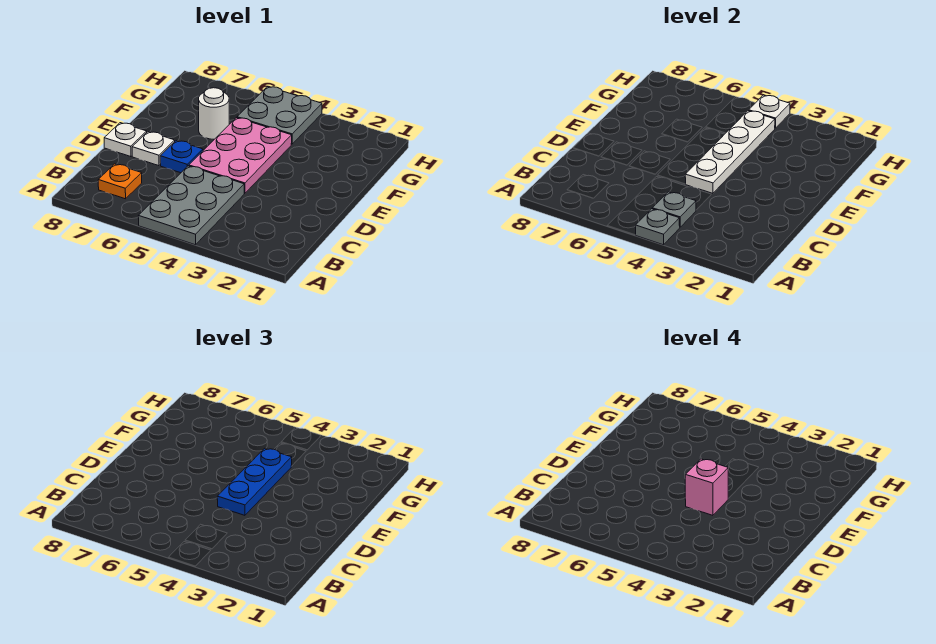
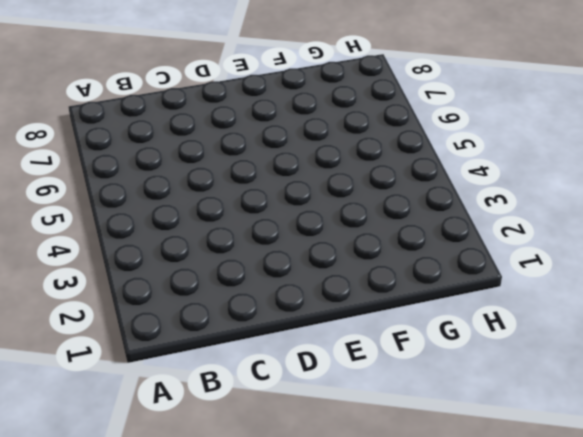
none -> grey 2x3 plate [138,166,244,245]
none -> orange 1x1 plate [98,164,142,199]
none -> pink 2x3 plate [189,118,292,193]

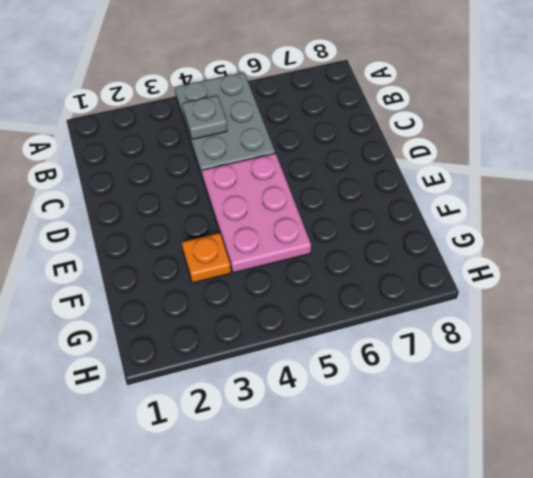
orange 1x1 plate [182,233,231,283] -> orange 1x1 plate moved to [98,164,142,199]
none -> blue 1x1 plate [160,141,203,173]
none -> white 1x1 plate [132,132,175,166]
none -> white 1x1 plate [104,123,147,157]

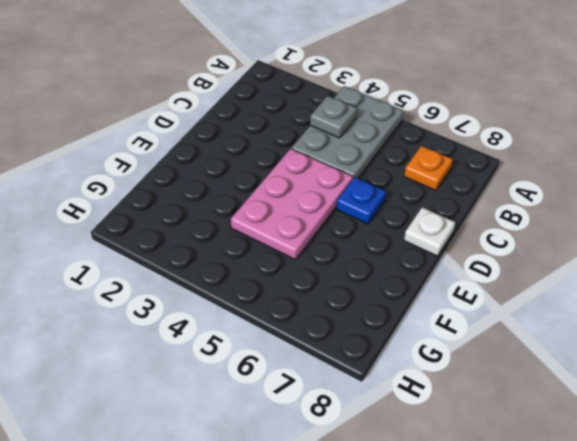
none -> white 1x1 plate [132,132,175,166]
none -> white 1x1 round brick [199,88,229,139]
none -> grey 2x2 plate [237,87,322,144]

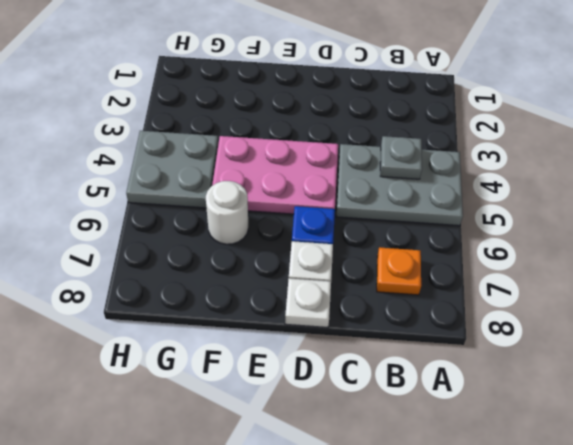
none -> grey 1x1 plate [636,209,680,245]
none -> white 1x4 plate [685,111,775,193]
none -> white 1x1 plate [749,95,790,128]

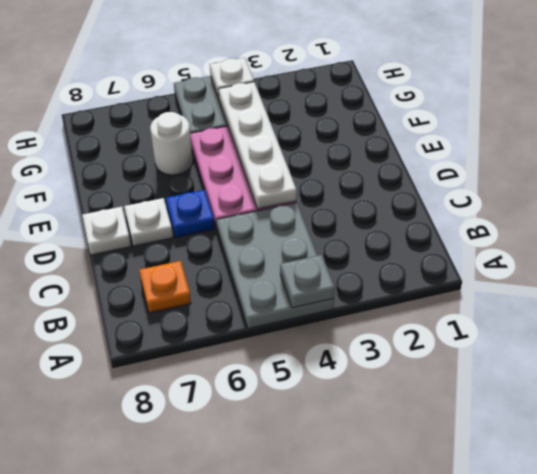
none -> grey 1x1 plate [652,192,696,227]
none -> blue 1x3 plate [217,448,292,515]
none -> pink 1x1 brick [685,459,728,515]

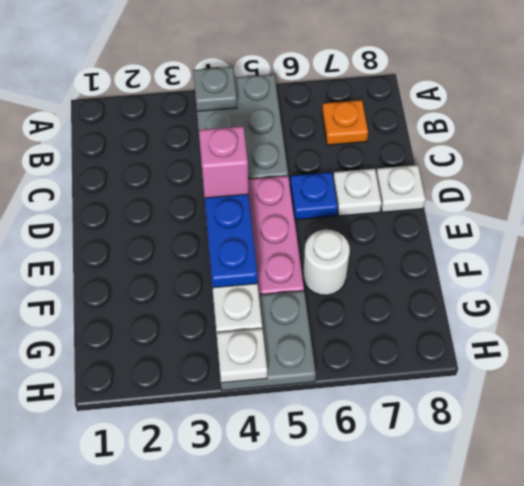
none -> grey 1x1 plate [652,192,696,227]

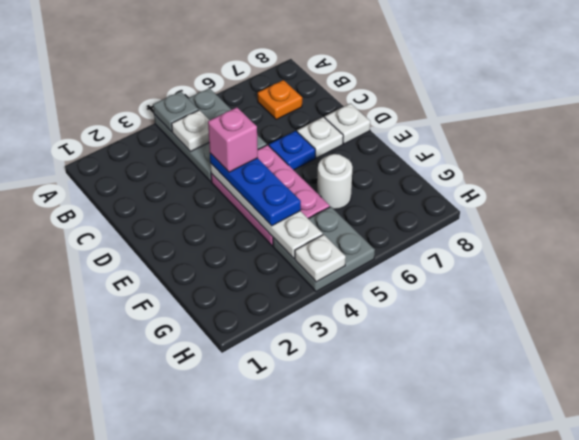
white 1x1 plate [172,110,209,152] -> grey 1x1 plate [652,192,696,227]

